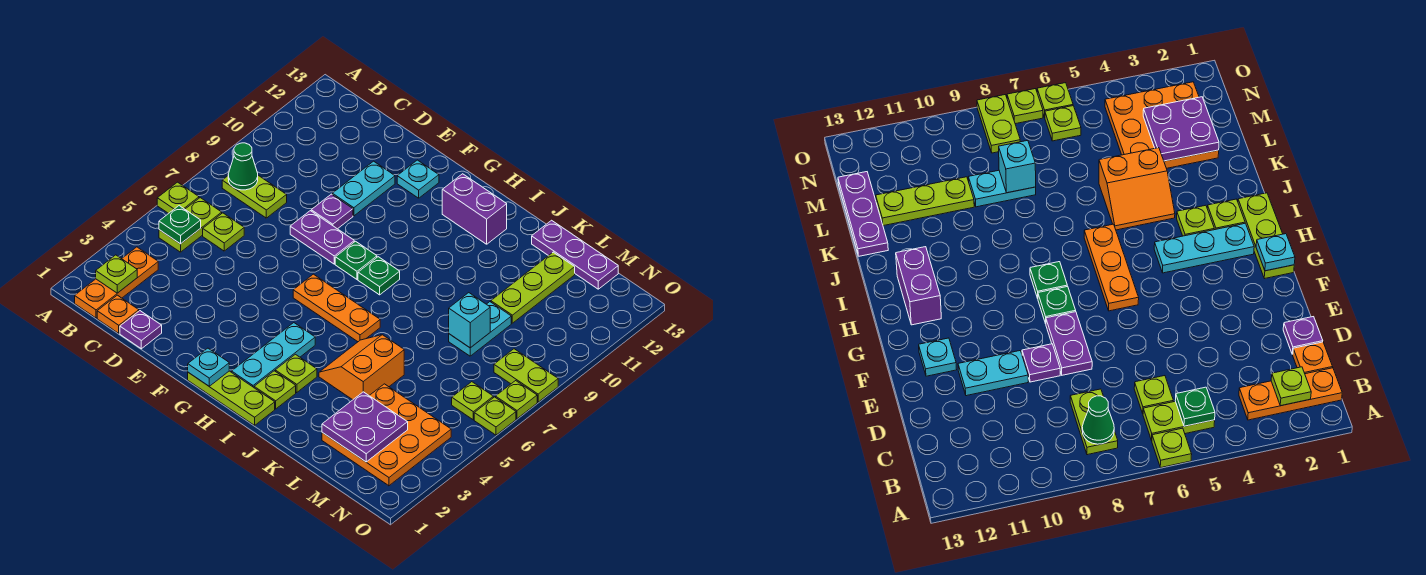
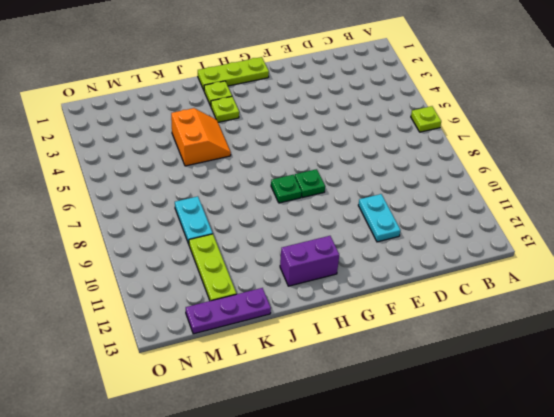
none -> orange 1x3 plate [75,247,158,318]
none -> lime 1x2 plate [159,198,222,252]
none -> lime 1x2 plate [222,175,287,218]
none -> orange 1x1 plate [97,295,139,333]

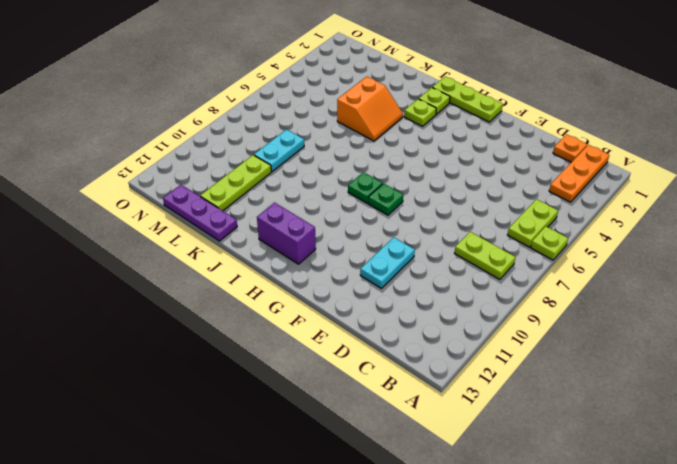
none -> lime 1x1 plate [203,213,244,251]
none -> purple 1x1 plate [120,311,162,349]
none -> purple 1x2 plate [290,211,354,264]
none -> purple 1x1 plate [311,194,353,229]

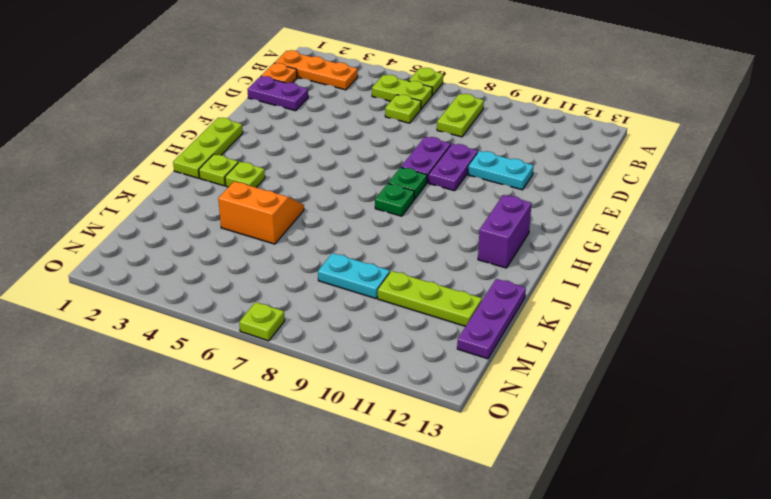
purple 1x2 plate [247,76,308,111] -> purple 1x1 plate [120,311,162,349]
purple 1x2 plate [428,144,478,191] -> purple 1x1 plate [311,194,353,229]
none -> cyan 1x1 plate [397,160,439,198]
none -> orange 1x3 plate [293,274,380,342]
none -> cyan 1x3 plate [232,323,315,387]
none -> orange 3x3 plate [322,384,451,486]

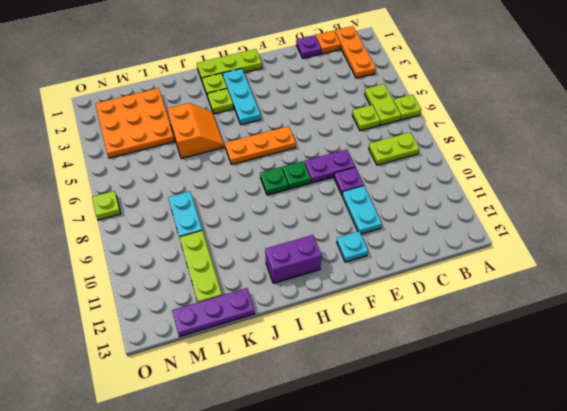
none -> lime 1x1 plate [452,382,493,420]
none -> lime 1x2 plate [494,349,558,402]
none -> lime 1x1 plate [474,397,516,435]
none -> lime 1x1 plate [96,255,137,293]

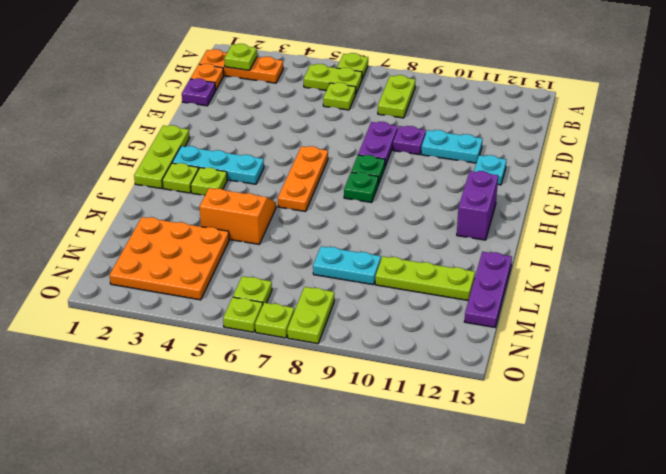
none -> green 1x1 plate [159,206,201,244]
none -> green 1x1 cone [228,143,258,190]
none -> cyan 1x1 plate [188,348,229,386]
none -> purple 2x2 plate [322,392,408,462]

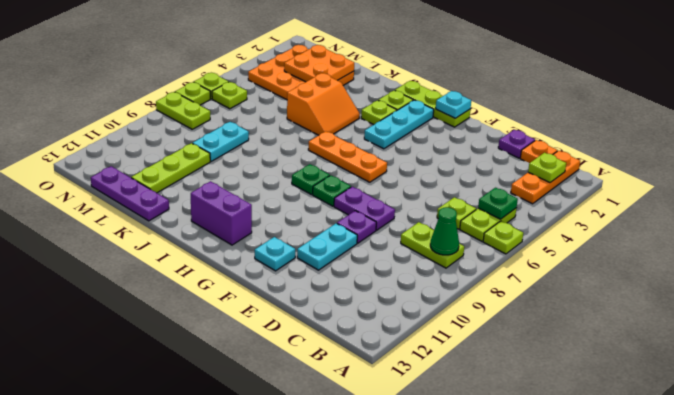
orange 2x2 plate [284,45,354,82] -> purple 2x2 plate [322,392,408,462]
none -> cyan 1x1 brick [449,293,490,348]

